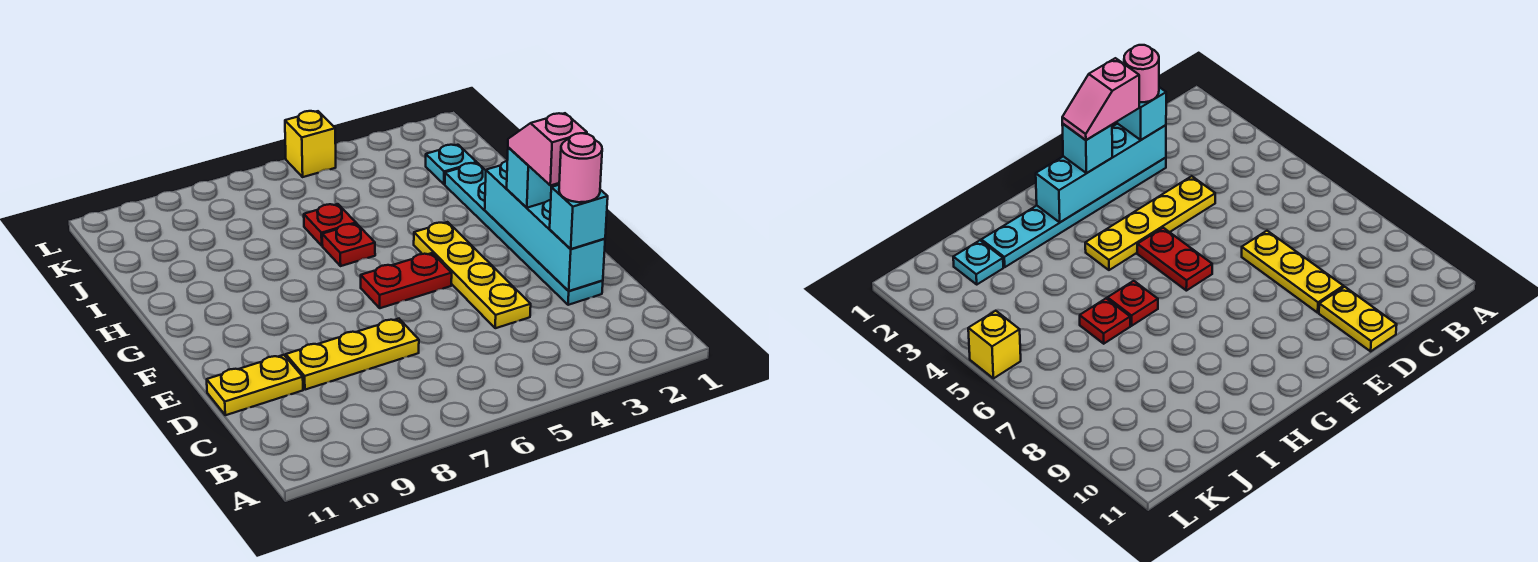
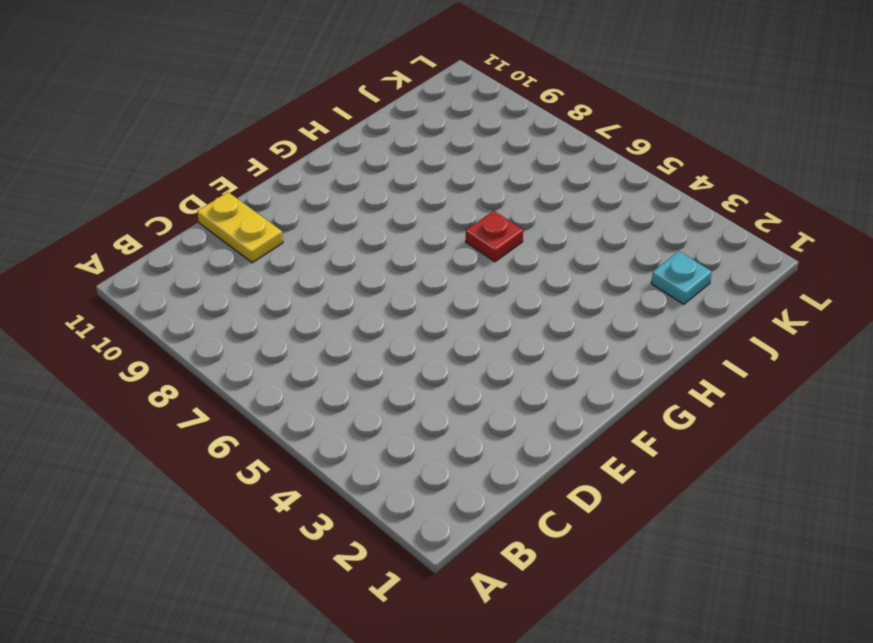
none -> cyan 1x6 plate [445,163,603,305]
none -> yellow 1x4 plate [414,222,531,328]
none -> yellow 1x3 plate [286,319,419,390]

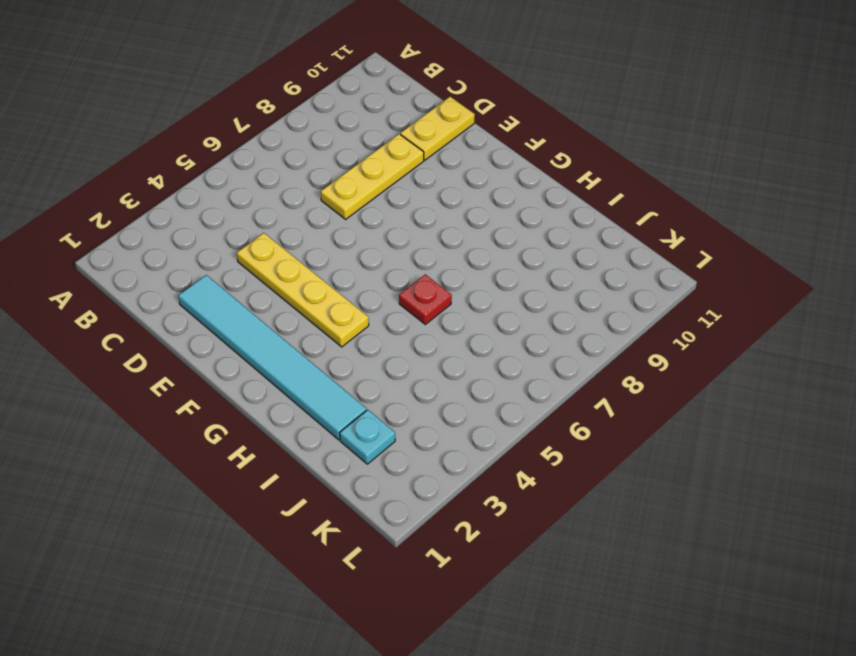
cyan 1x6 tile [178,275,367,440] -> cyan 1x6 plate [445,163,603,305]
none -> red 1x2 plate [361,253,452,308]
none -> red 1x1 plate [304,204,356,246]
none -> yellow 1x1 brick [285,111,336,177]

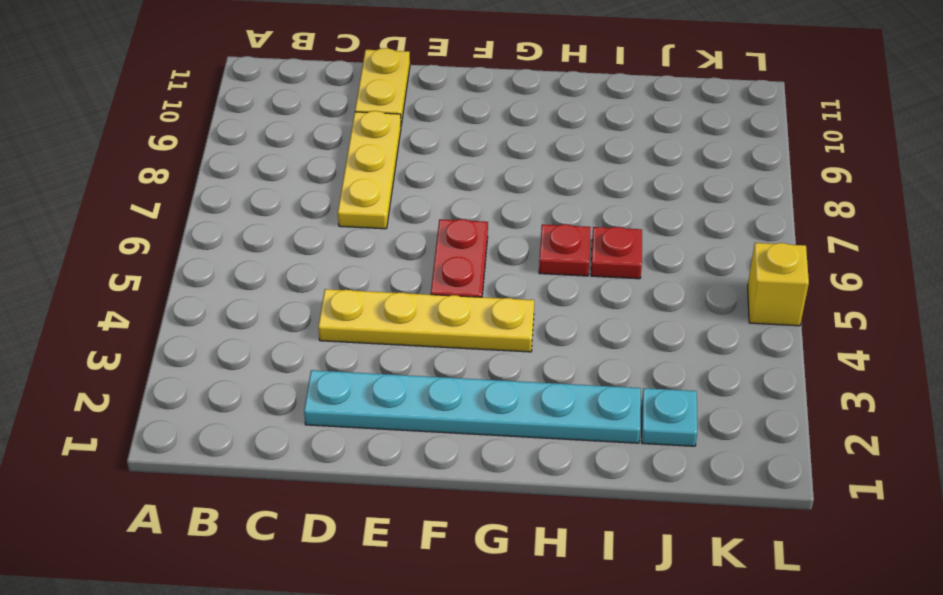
none -> cyan 1x4 brick [485,161,605,291]
none -> cyan 1x1 brick [550,185,608,249]
none -> cyan 1x1 brick [507,147,559,208]

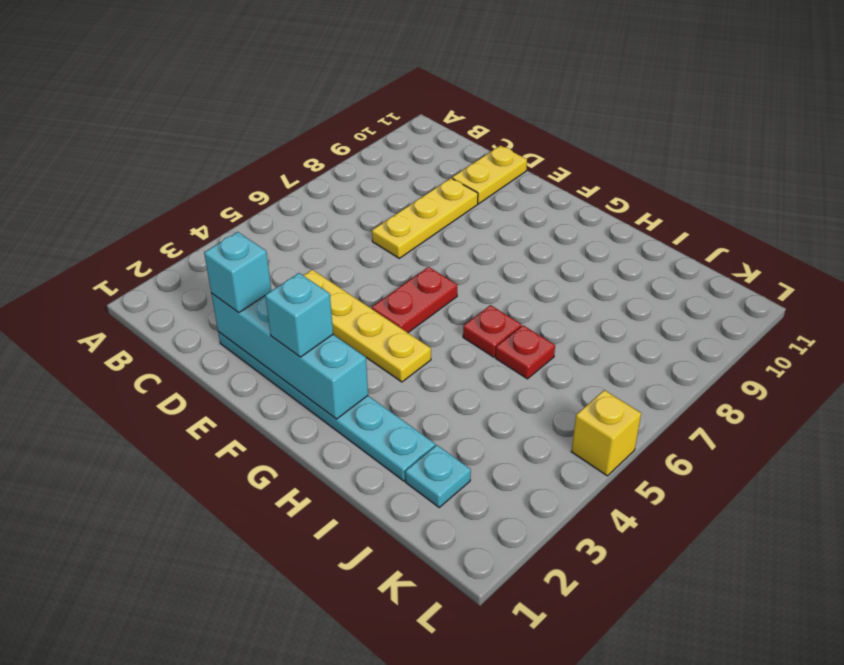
none -> pink 1x1 round brick [559,133,602,202]
none -> pink 1x2 slope [508,113,587,186]

